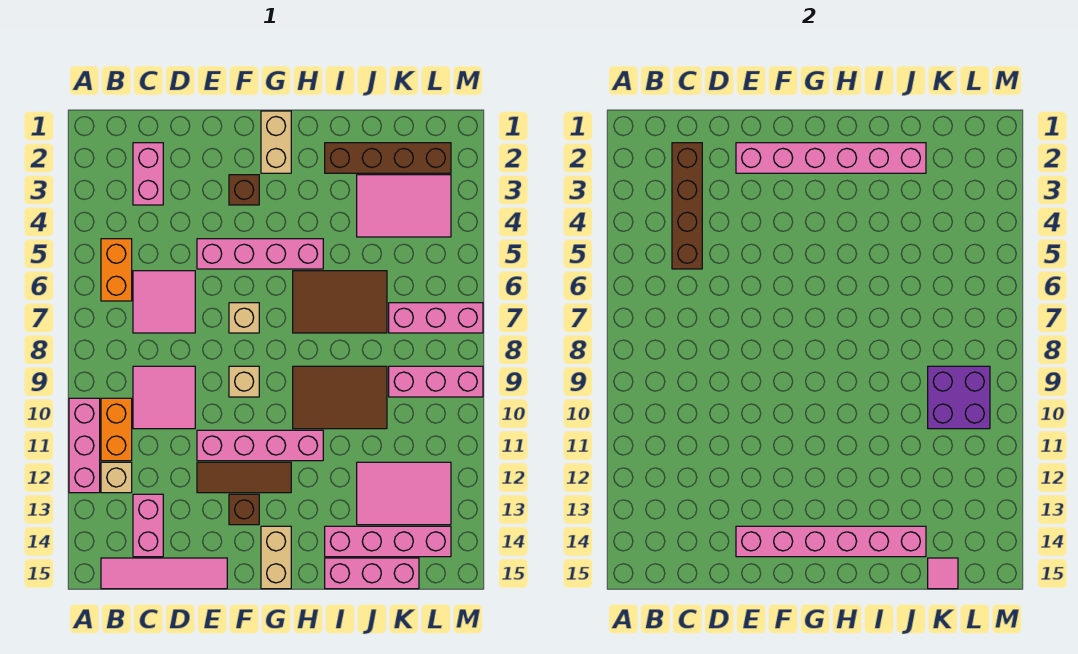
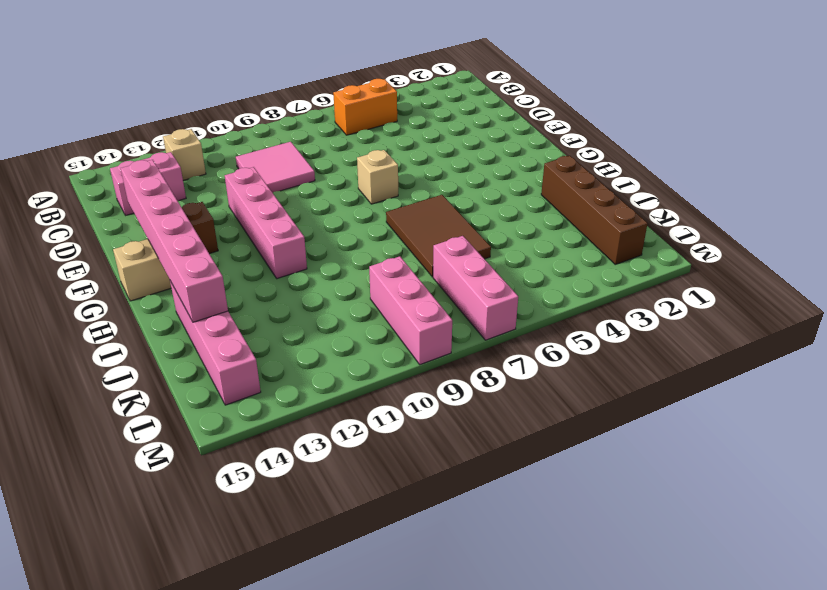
none -> pink 1x3 brick [69,398,100,493]
none -> orange 1x2 brick [101,398,132,461]
none -> pink 1x4 tile [101,558,227,589]
none -> pink 1x2 brick [133,143,163,205]

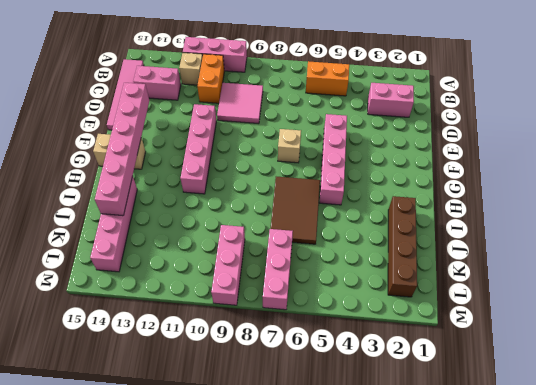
orange 1x2 brick [197,54,224,103] -> orange 1x2 brick turned to [101,398,132,461]
none -> pink 2x2 tile [133,271,195,333]
none -> brown 1x3 tile [197,462,291,493]
none -> brown 1x1 brick [229,175,259,205]
none -> tan 1x1 brick [229,366,259,397]

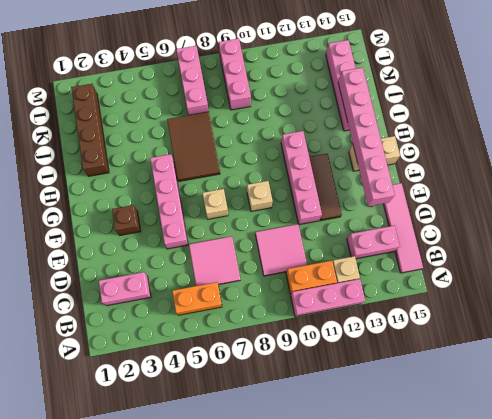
none -> brown 1x1 brick [229,494,259,525]
none -> tan 1x2 brick [261,111,291,173]
none -> brown 2x3 tile [293,366,387,429]
none -> pink 1x3 brick [325,558,419,589]

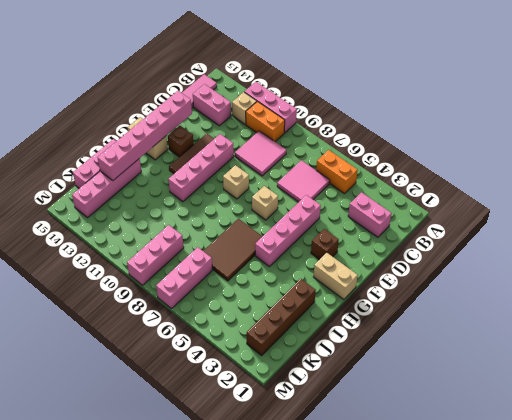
none -> brown 2x3 tile [293,366,387,429]
none -> pink 2x3 tile [357,175,451,237]
none -> pink 2x3 tile [357,462,451,525]
none -> brown 1x4 brick [672,143,702,269]

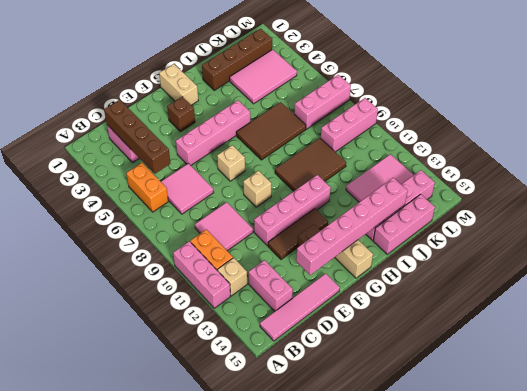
none -> pink 1x6 brick [736,143,926,173]
none -> purple 2x2 brick [928,366,990,429]
none -> pink 1x1 tile [928,558,958,589]

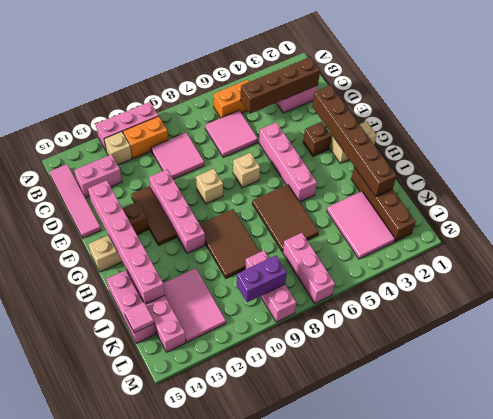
brown 1x6 brick [312,85,396,197] -> pink 1x6 brick [736,143,926,173]
purple 1x2 brick [237,255,287,302] -> purple 2x2 brick [928,366,990,429]

